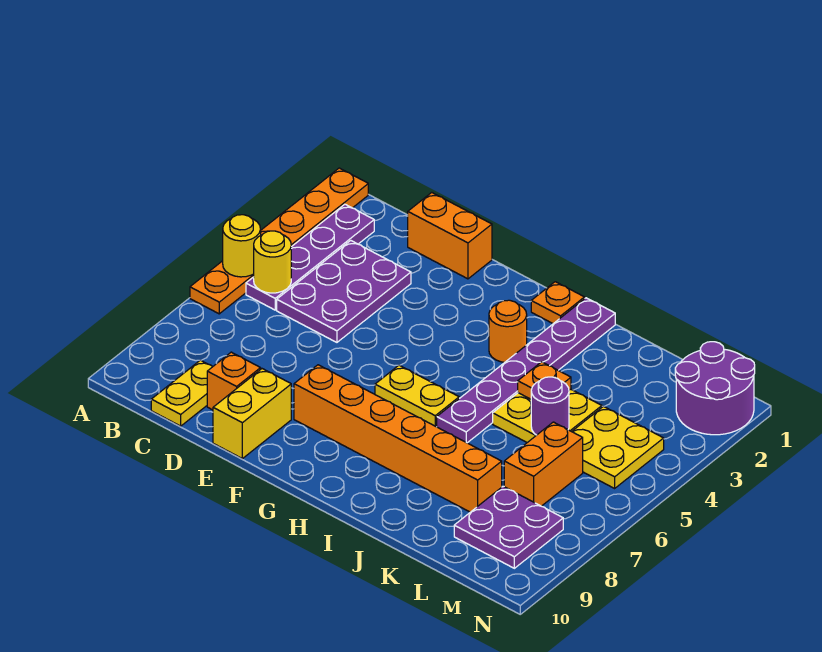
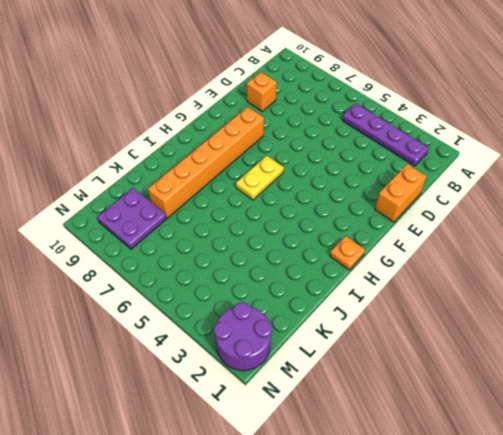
none -> orange 1x6 plate [190,168,368,314]
none -> purple 2x3 plate [277,241,411,342]
none -> yellow 1x2 plate [151,360,212,426]

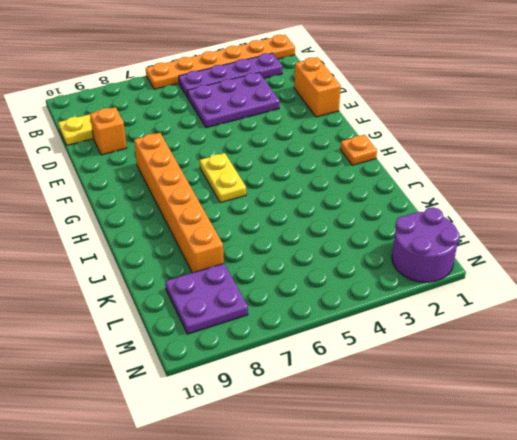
none -> yellow 1x2 brick [213,369,291,459]
none -> orange 1x1 round brick [489,300,527,362]
none -> purple 1x6 plate [437,298,615,443]

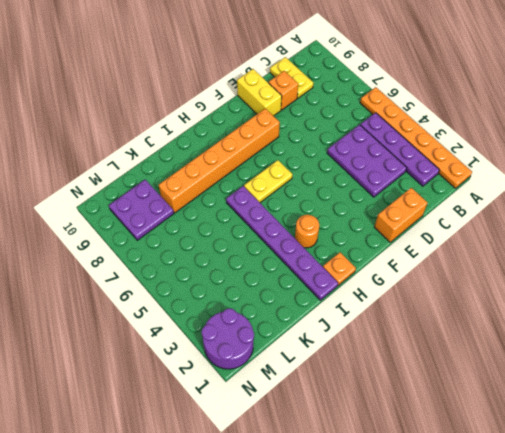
none -> yellow 2x2 plate [493,389,602,443]
none -> yellow 2x2 plate [572,406,664,488]
none -> orange 1x2 brick [504,422,583,506]

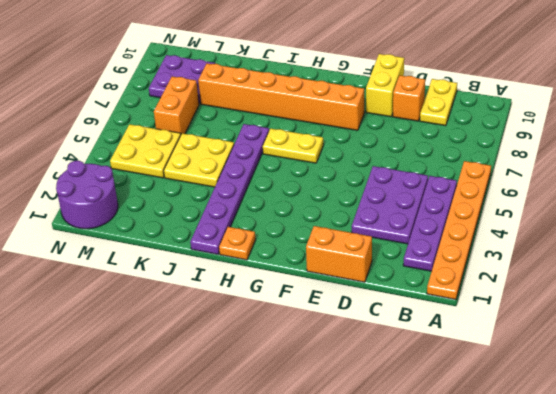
none -> orange 1x1 round brick [489,300,527,362]
none -> yellow 1x1 round brick [223,215,261,277]
none -> yellow 1x1 round brick [254,231,291,293]

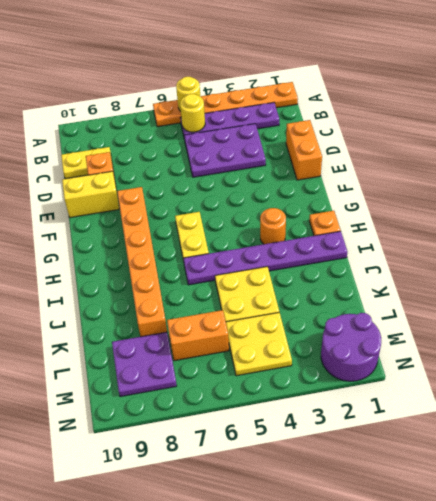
none -> orange 1x1 plate [518,362,571,399]
none -> purple 1x1 round brick [531,377,569,435]

